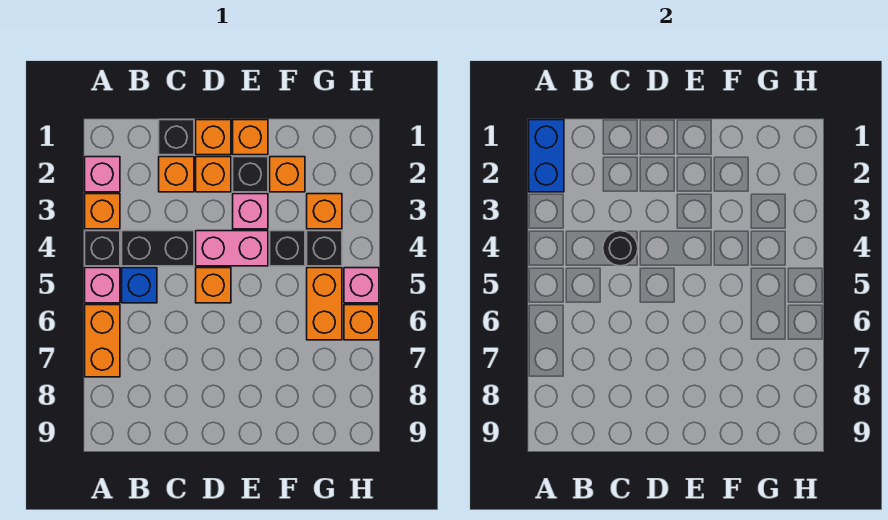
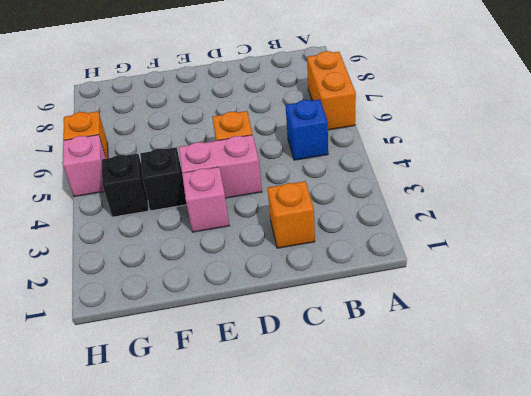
none -> pink 1x1 brick [85,157,120,192]
none -> orange 1x1 brick [85,194,120,229]
none -> black 1x1 brick [85,231,120,266]

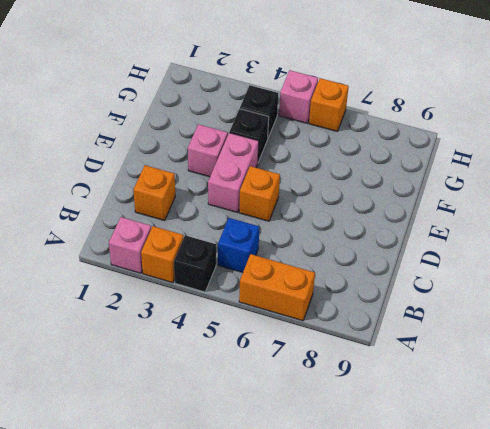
none -> pink 1x1 brick [85,268,120,303]
none -> black 1x2 brick [122,231,194,266]
none -> black 1x1 brick [159,120,194,155]

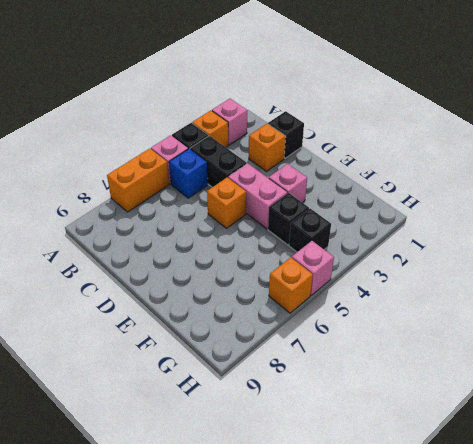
none -> orange 1x1 brick [196,120,231,155]
none -> orange 1x1 brick [196,157,231,192]
none -> orange 1x1 brick [233,120,268,155]

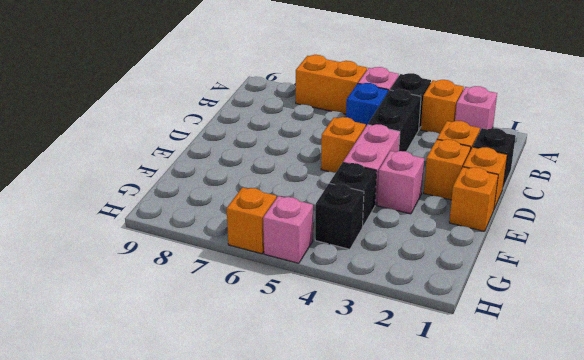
none -> black 1x1 brick [233,157,268,192]
none -> orange 1x1 brick [270,157,305,192]
none -> orange 1x1 brick [307,194,342,229]

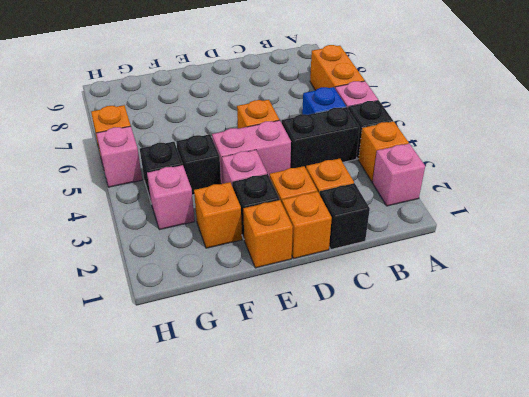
pink 1x1 brick [147,165,195,230] -> orange 1x1 brick [307,194,342,229]
none -> orange 1x2 brick [307,268,342,340]
none -> blue 1x2 brick [529,120,564,192]
none -> black 1x1 round brick [603,231,638,266]

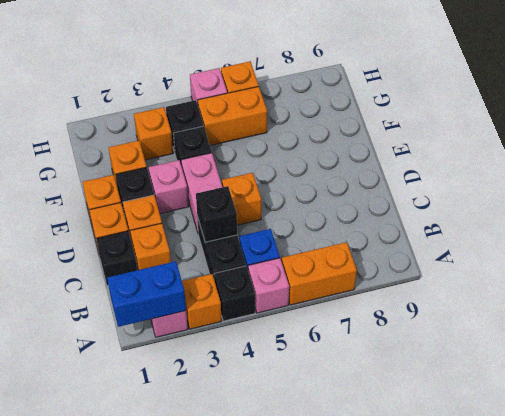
black 1x1 brick [196,186,237,242] -> black 1x1 round brick [603,231,638,266]

